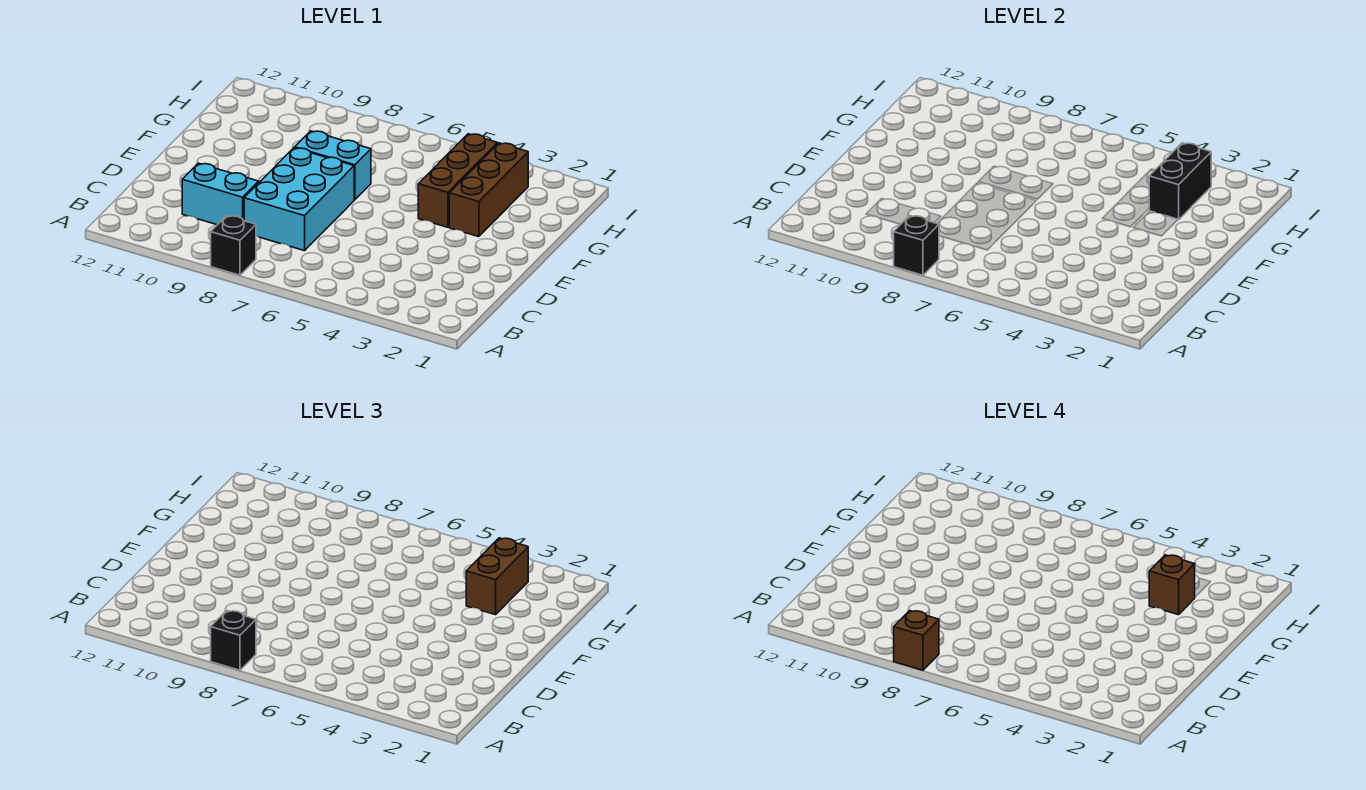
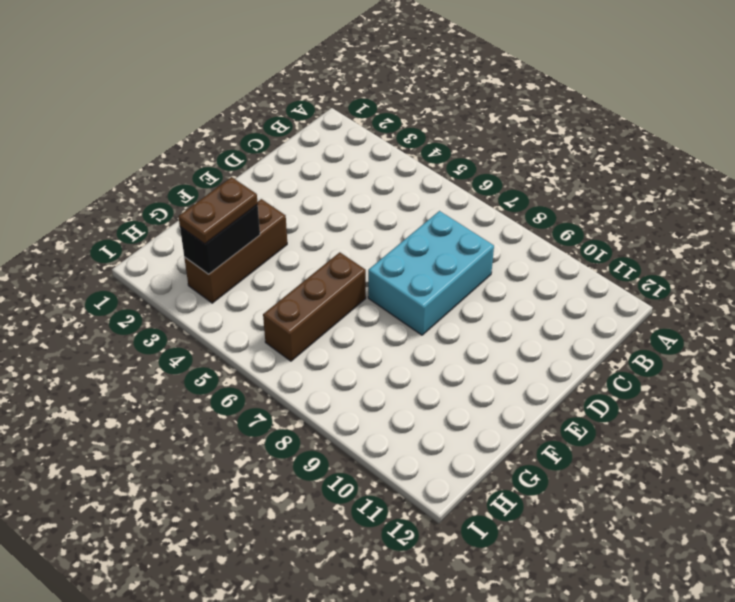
brown 1x3 brick [263,252,366,361] -> brown 1x3 brick moved to [418,134,498,227]
brown 1x2 plate [178,177,258,244] -> brown 1x2 brick [466,538,528,615]
none -> black 1x1 brick [211,216,256,275]
none -> cyan 1x2 brick [182,163,259,225]
none -> cyan 1x2 brick [295,131,371,200]

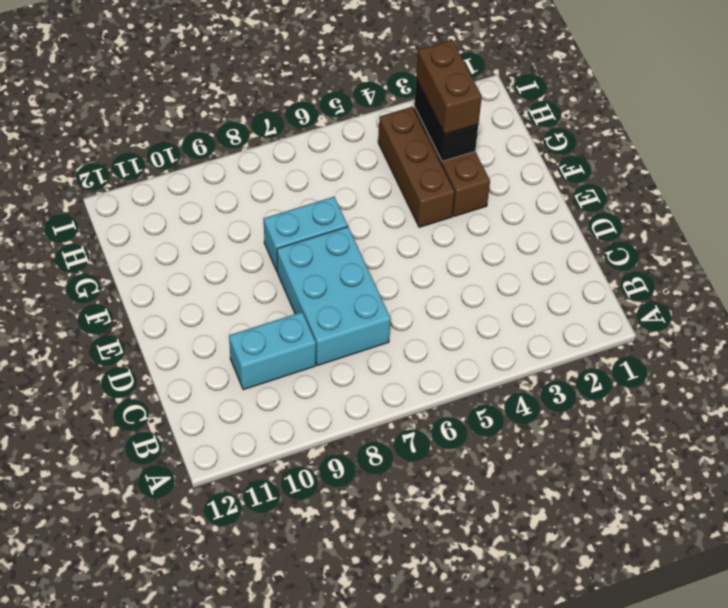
none -> black 1x1 brick [211,216,256,275]
none -> black 1x1 brick [894,216,939,275]
none -> black 1x1 brick [211,611,256,670]

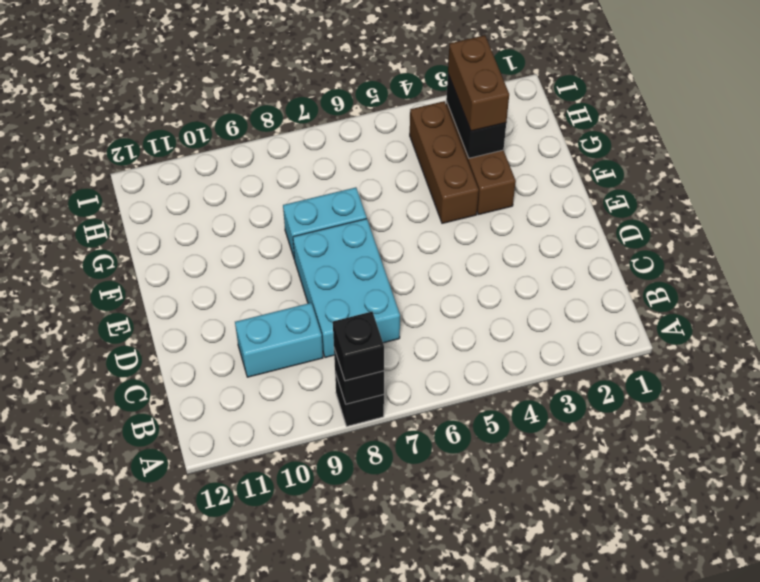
none -> brown 1x1 brick [894,611,939,670]
none -> brown 1x1 brick [1149,555,1195,615]

